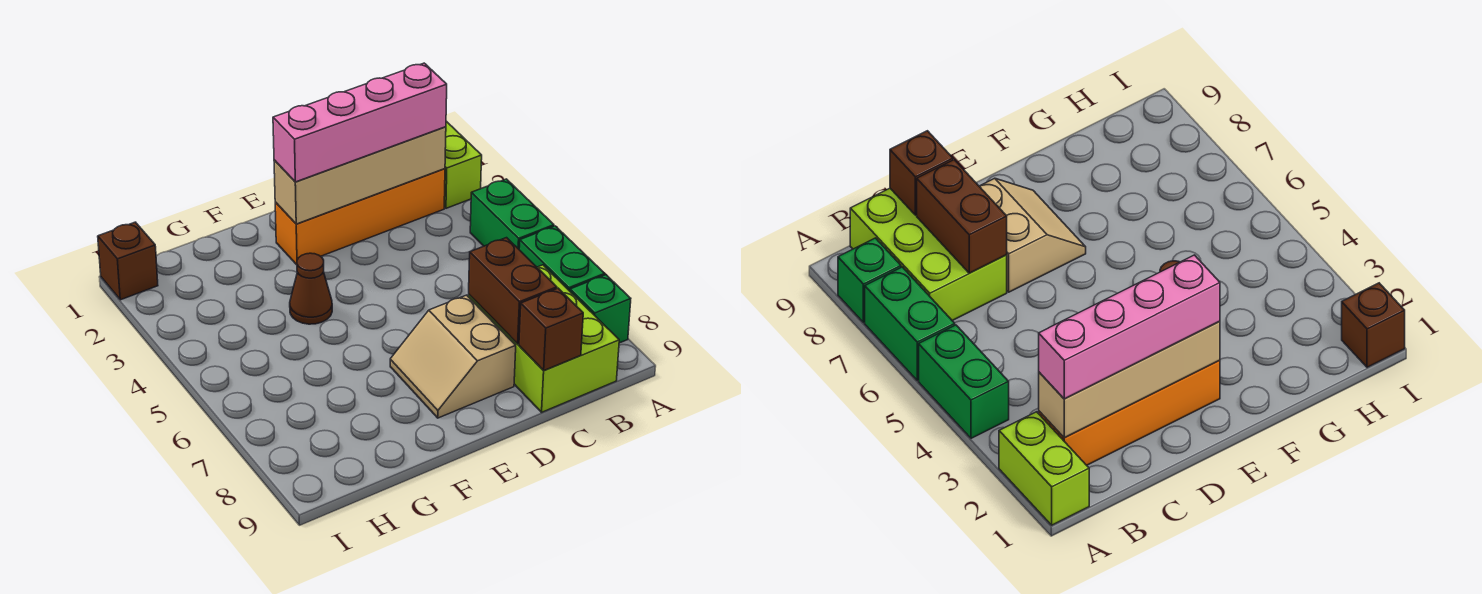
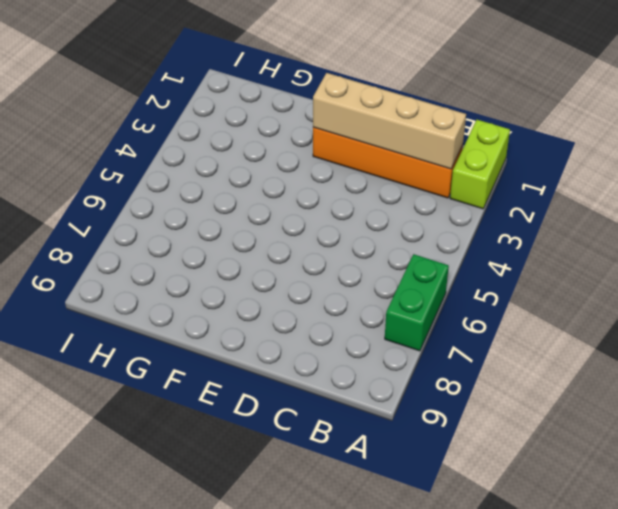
none -> green 1x2 brick [470,179,554,249]
none -> green 1x1 brick [570,275,631,343]
none -> lime 2x3 brick [468,265,619,412]

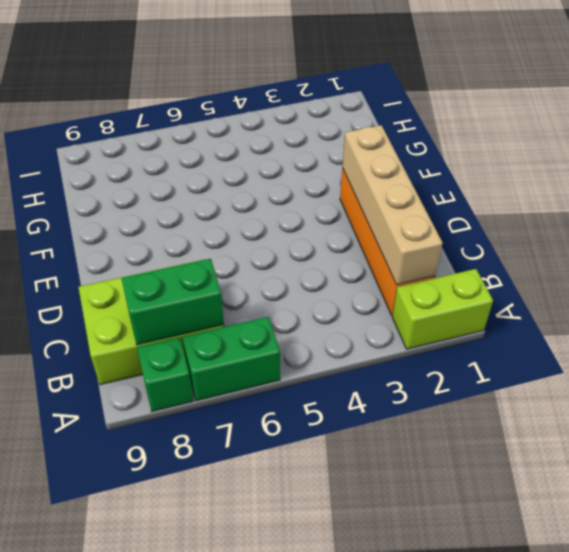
green 1x2 brick [121,259,224,345] -> green 1x2 brick moved to [470,179,554,249]
none -> tan 2x2 slope [390,295,516,418]
none -> brown 1x1 cone [290,253,332,324]
none -> brown 1x1 brick [98,222,158,300]

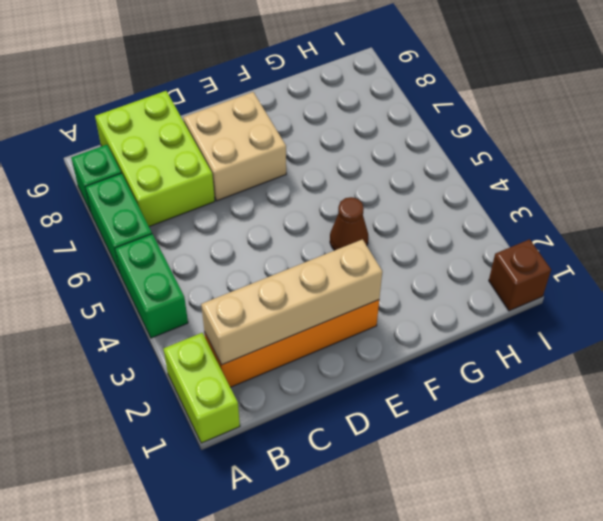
tan 2x2 brick [183,92,286,201] -> tan 2x2 slope [390,295,516,418]
none -> brown 1x2 brick [469,238,557,344]
none -> brown 1x1 brick [519,288,583,371]
none -> pink 1x4 brick [273,63,447,182]

